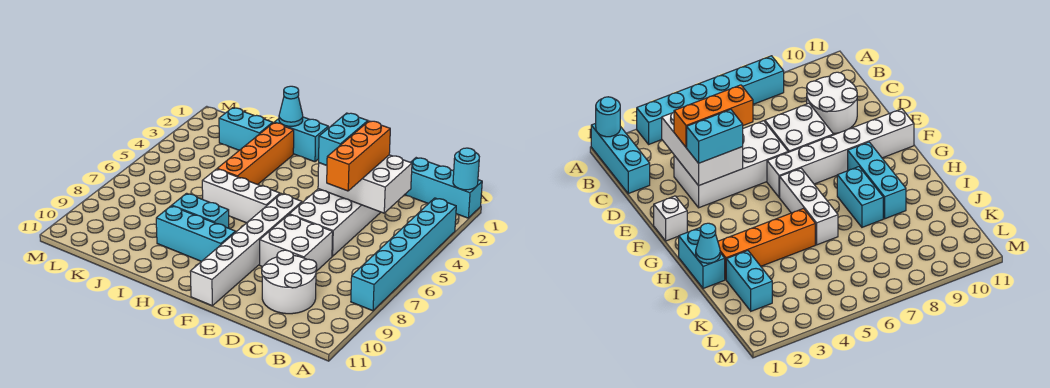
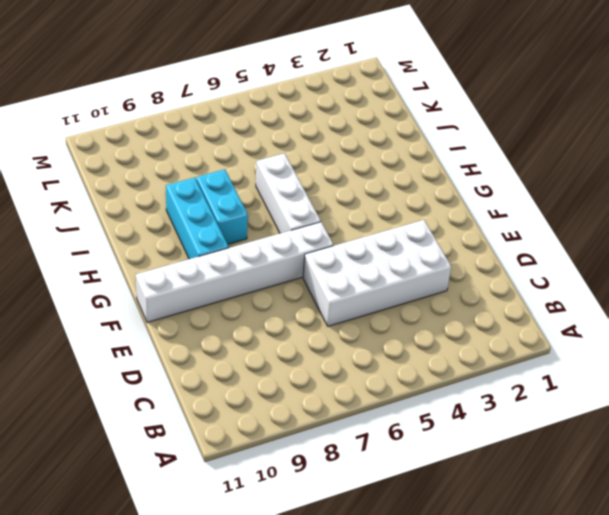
none -> cyan 1x3 brick [405,158,482,218]
none -> cyan 1x6 brick [351,198,456,311]
none -> white 2x2 round brick [262,250,317,314]

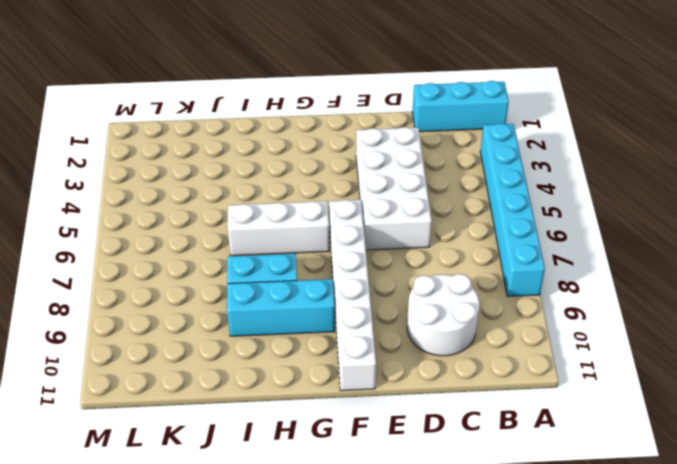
none -> white 2x2 brick [260,215,333,271]
none -> white 1x1 brick [654,196,687,241]
none -> cyan 1x2 brick [274,117,328,162]

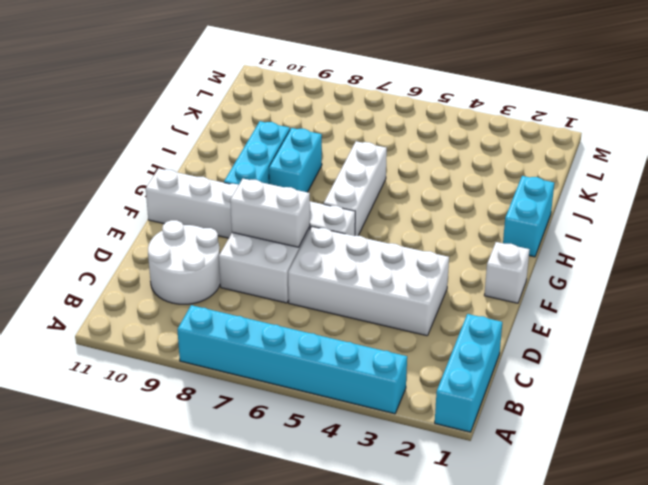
white 1x2 brick [230,179,310,247] -> none
none -> orange 1x4 brick [217,123,294,185]
none -> cyan 1x2 brick [219,108,273,150]
none -> cyan 1x1 round brick [453,148,479,190]

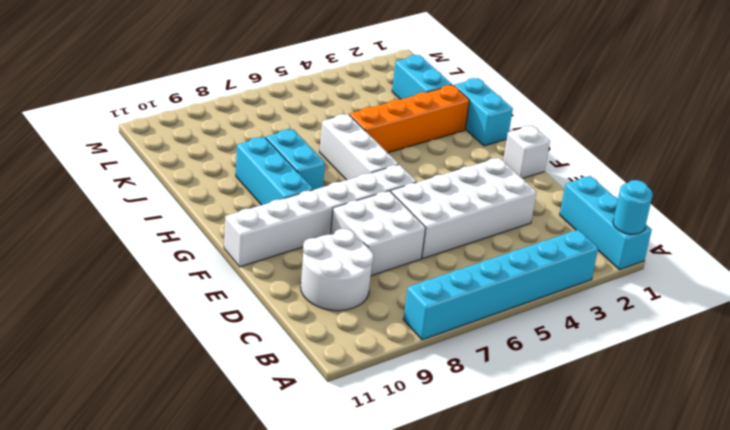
none -> white 2x3 brick [318,155,412,213]
none -> cyan 1x1 cone [279,86,303,126]
none -> orange 1x3 brick [327,121,390,191]

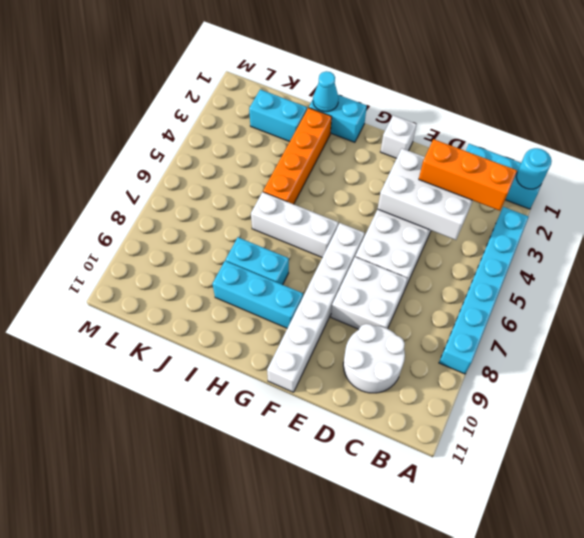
orange 1x3 brick [419,139,517,211] -> orange 1x3 brick turned to [327,121,390,191]
none -> cyan 1x2 brick [319,113,368,165]

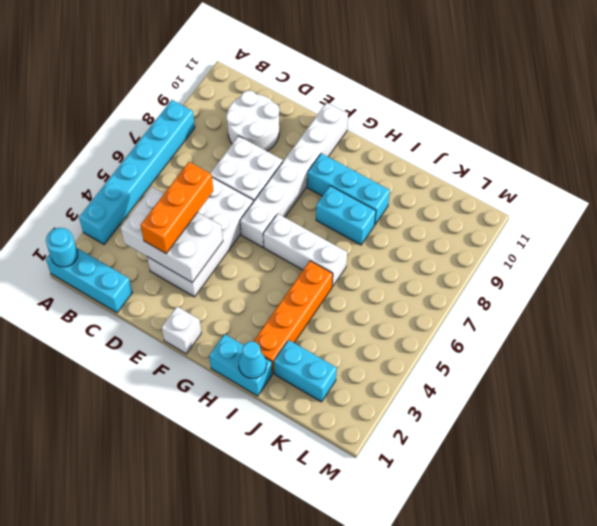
none -> cyan 1x2 brick [319,113,368,165]

